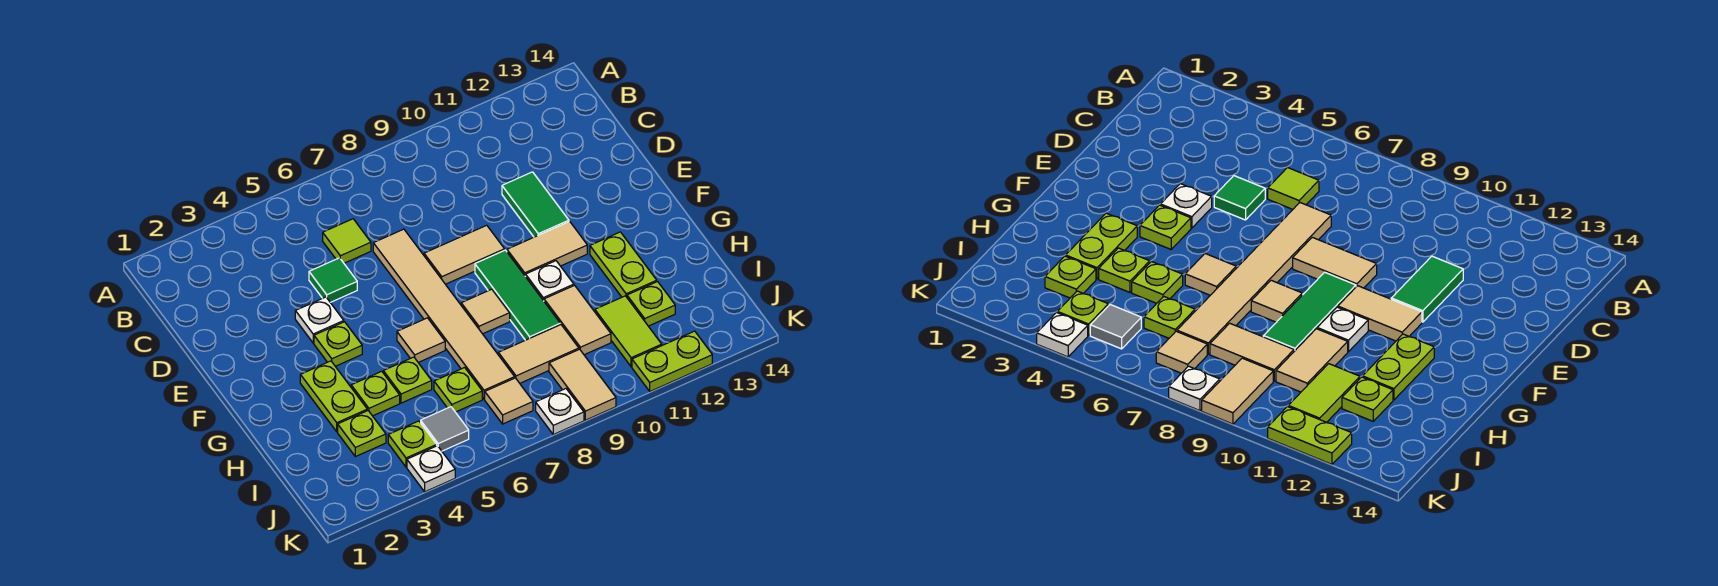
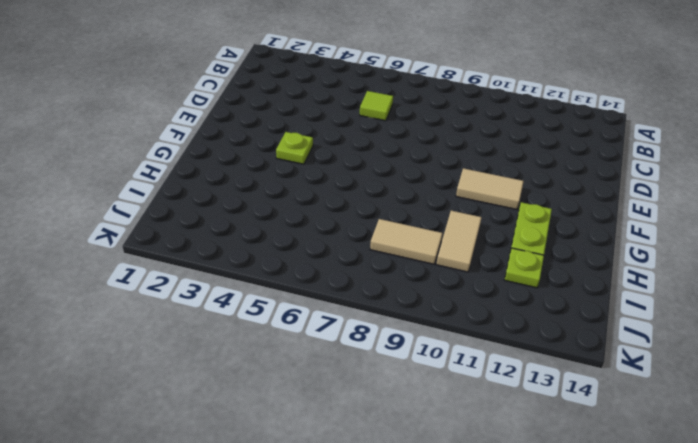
none -> green 1x1 tile [309,258,357,302]
none -> tan 1x6 tile [373,229,515,399]
none -> green 1x2 tile [502,172,569,237]

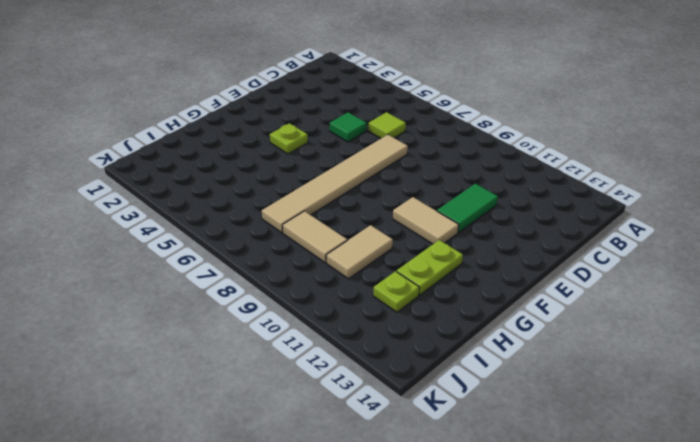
none -> white 1x1 plate [295,297,344,343]
none -> tan 1x2 tile [424,225,505,284]
none -> green 1x3 tile [475,250,560,340]

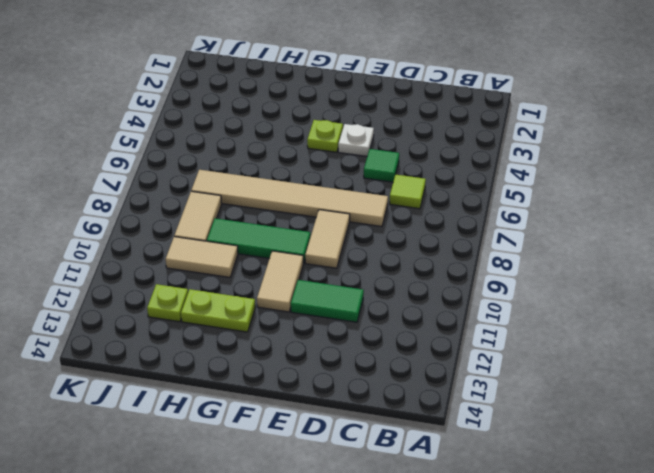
none -> lime 1x2 plate [300,361,367,432]
none -> tan 1x1 tile [397,318,445,362]
none -> tan 1x1 tile [461,289,510,334]

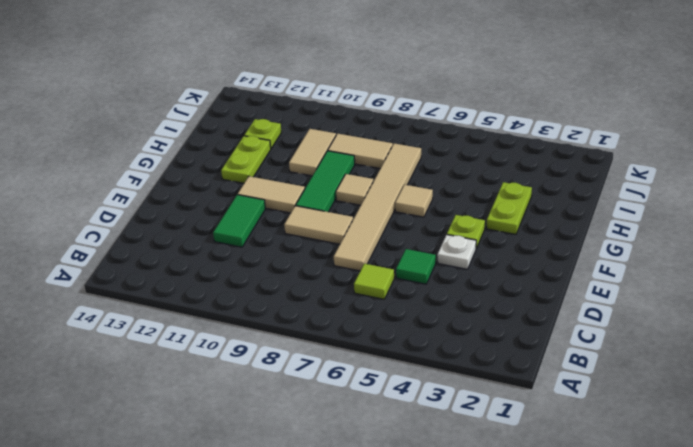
none -> white 1x1 plate [526,261,574,301]
none -> lime 1x1 plate [351,371,400,416]
none -> lime 1x1 plate [383,357,432,403]

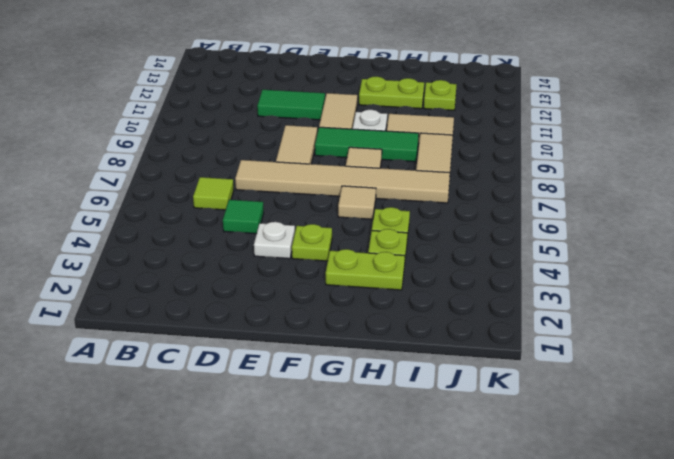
none -> lime 1x1 plate [338,411,386,457]
none -> lime 1x1 plate [434,368,482,412]
none -> lime 1x2 tile [595,296,662,367]

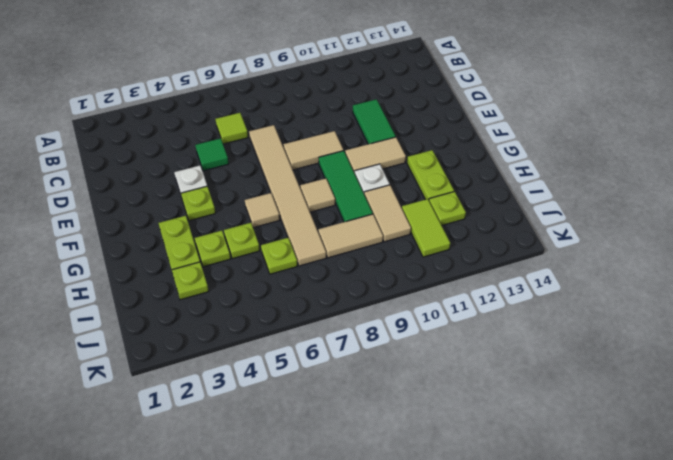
none -> lime 1x1 plate [388,421,437,467]
none -> grey 1x1 tile [421,407,469,451]
none -> tan 1x1 tile [485,378,533,424]

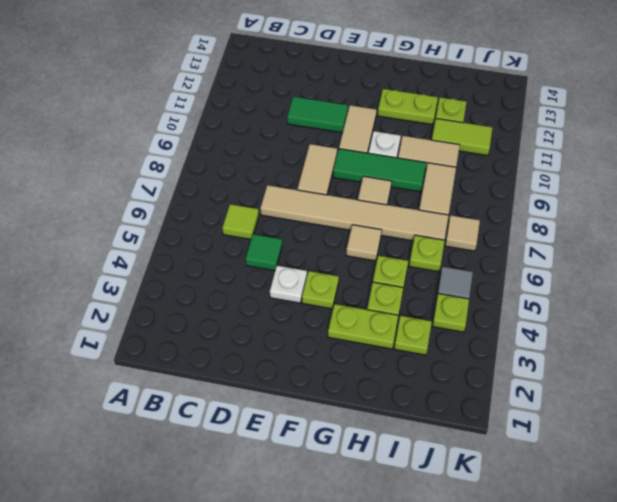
none -> tan 1x2 tile [549,349,616,420]
none -> white 1x1 plate [407,446,455,492]
none -> white 1x1 plate [536,389,584,434]

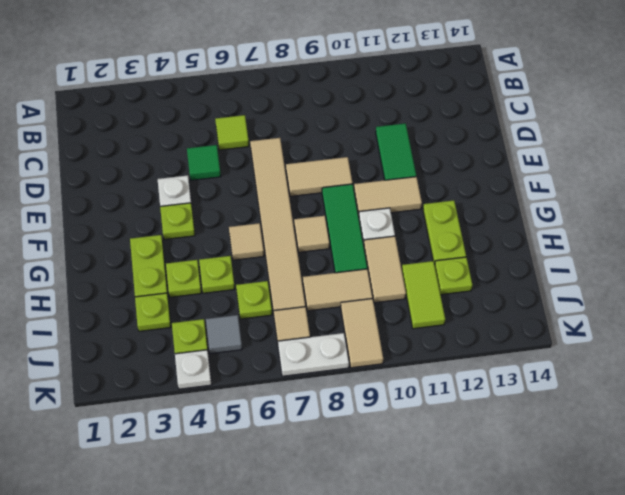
white 1x2 plate [278,333,349,376] -> white 1x1 plate [536,389,584,434]
none -> lime 1x2 plate [632,331,712,391]

